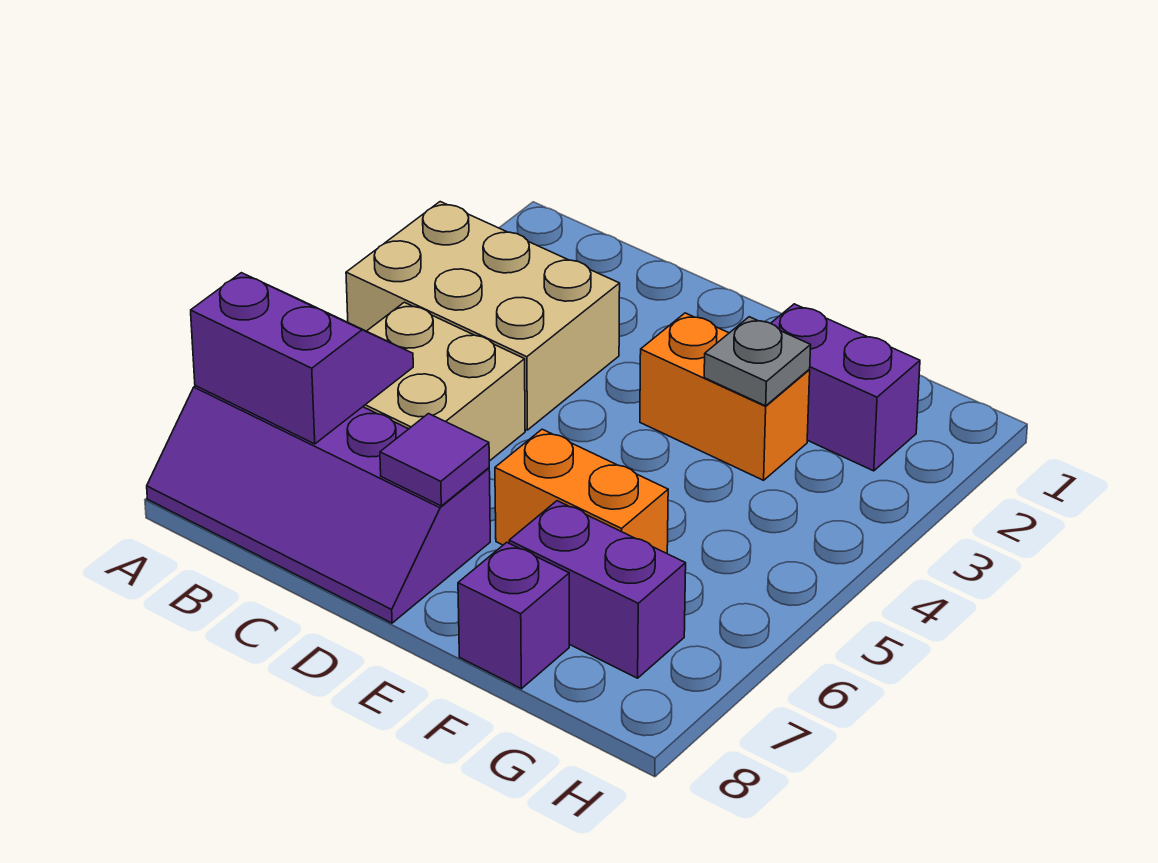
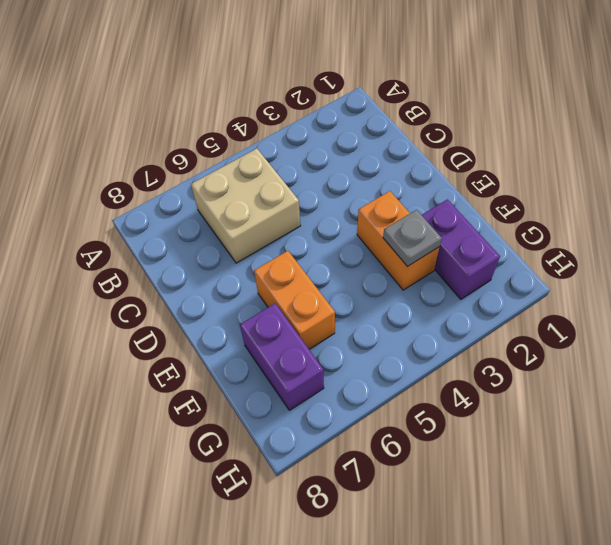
none -> tan 2x3 brick [346,202,620,430]
none -> purple 2x4 slope [147,386,490,623]

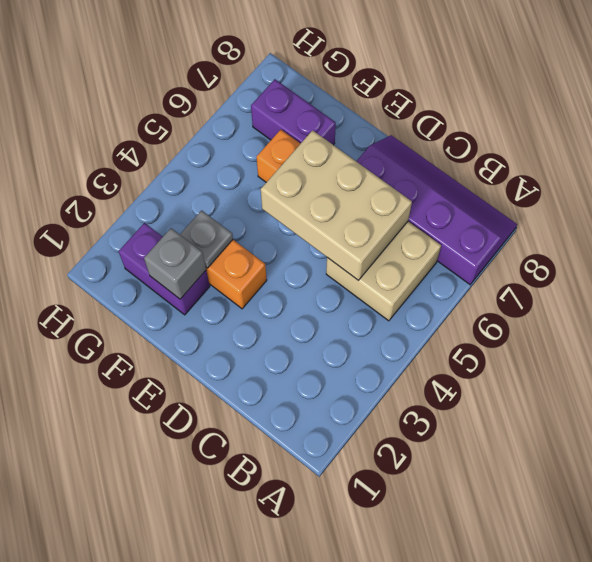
tan 2x3 brick [261,130,412,281] -> tan 2x3 brick moved to [346,202,620,430]
grey 1x1 brick [144,228,206,299] -> none
none -> purple 1x1 brick [458,542,569,689]
none -> purple 2x2 slope [191,273,413,444]

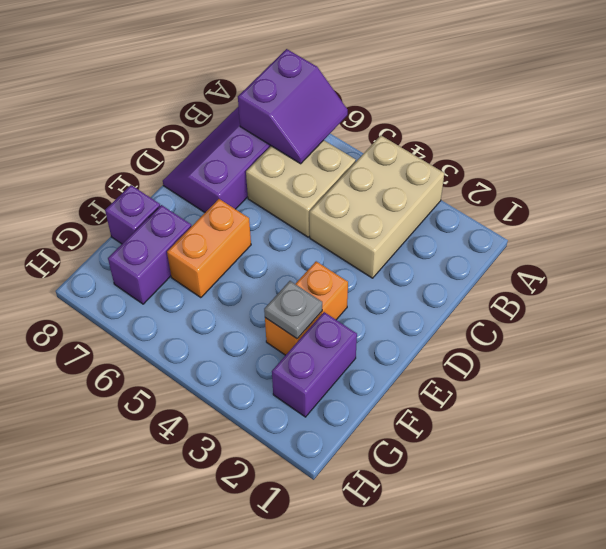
none -> purple 1x1 tile [380,414,489,506]

